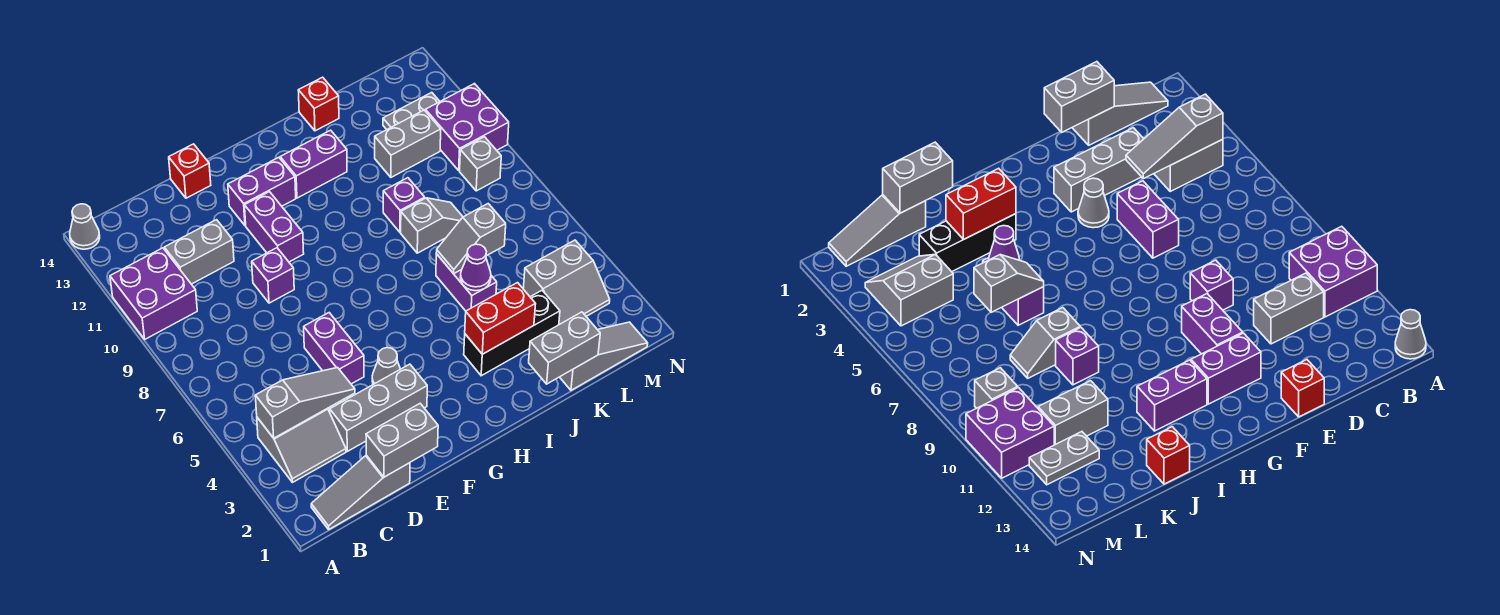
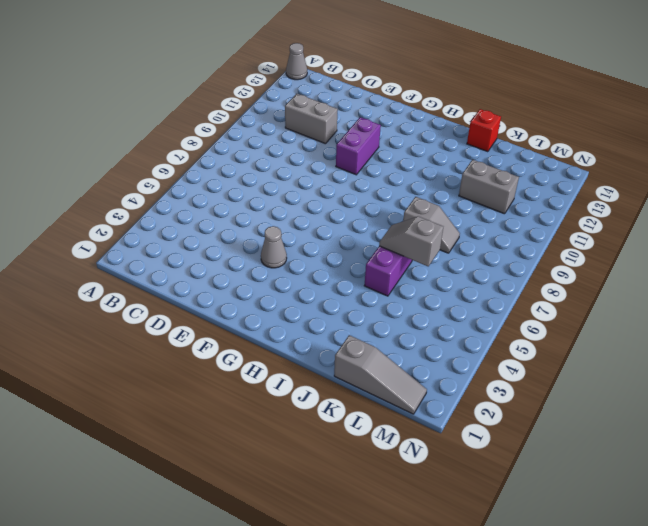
none -> purple 2x2 brick [110,248,197,339]
none -> grey 1x3 slope [311,455,410,529]
none -> grey 2x2 slope [257,408,346,483]
none -> grey 1x3 brick [330,364,427,451]

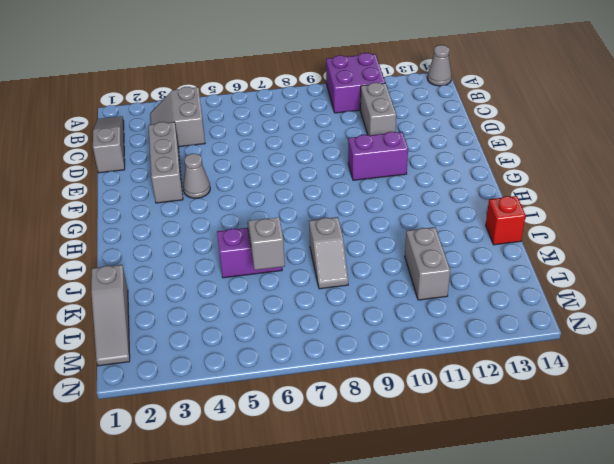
none -> purple 1x2 brick [304,313,364,384]
none -> purple 1x1 brick [252,248,294,303]
none -> red 1x1 brick [169,144,211,198]
none -> purple 1x2 brick [228,157,296,226]

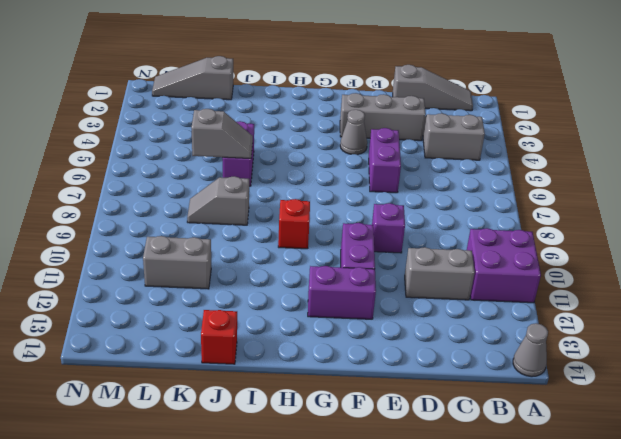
red 1x1 brick [278,199,310,249] -> red 1x1 brick moved to [169,144,211,198]
none -> purple 1x2 brick [280,130,347,198]
none -> black 1x3 brick [464,290,560,376]
none -> purple 1x1 brick [383,178,425,232]
none -> grey 2x2 slope [523,240,610,325]

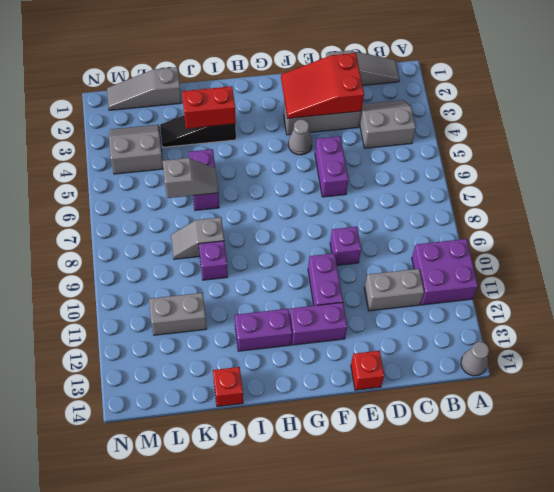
red 2x3 slope [281,53,364,119] -> none
black 1x3 slope [160,115,236,147] -> black 1x3 brick [464,290,560,376]
none -> grey 1x2 plate [383,92,440,129]
none -> grey 1x1 brick [460,137,501,191]
none -> purple 2x2 brick [425,84,509,170]
none -> grey 1x3 slope [255,368,355,438]

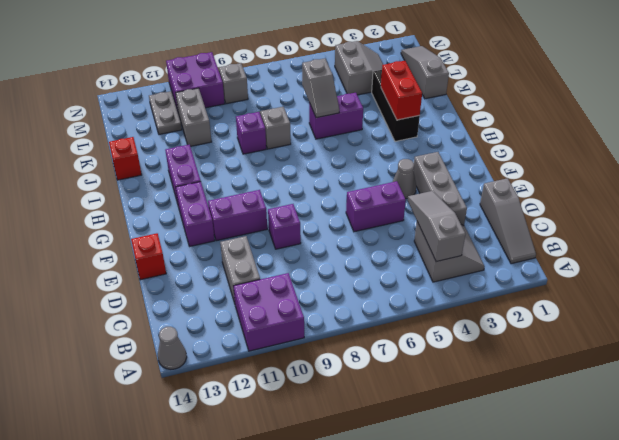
none -> grey 1x2 brick [366,404,438,477]
none -> grey 1x2 brick [529,312,600,384]
none -> purple 1x1 cone [460,244,491,291]

